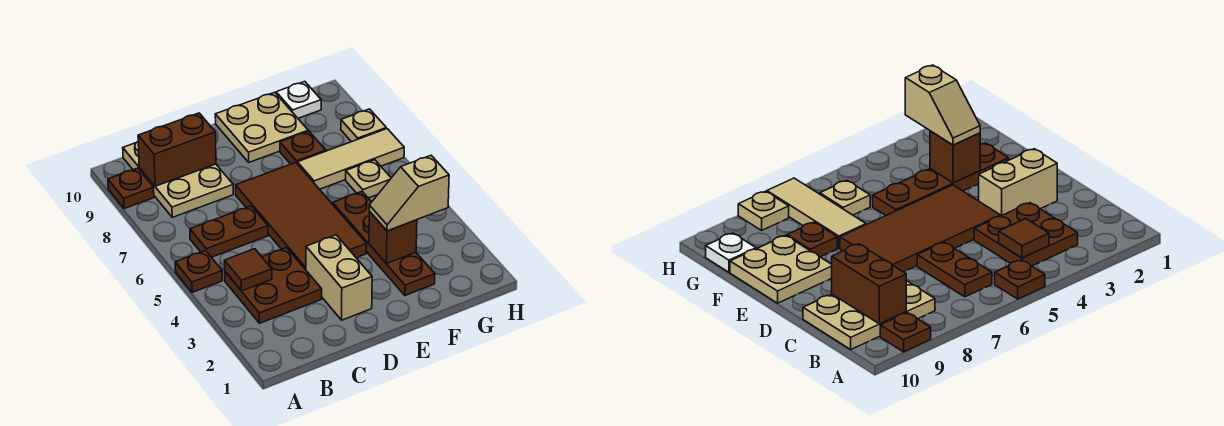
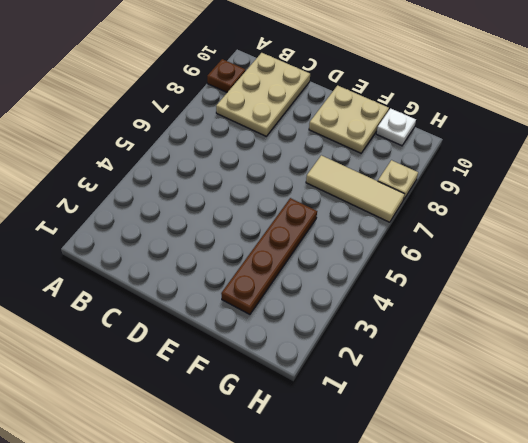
none -> brown 1x1 plate [175,251,222,292]
none -> brown 2x2 plate [225,248,322,323]
none -> brown 1x2 plate [190,206,268,257]

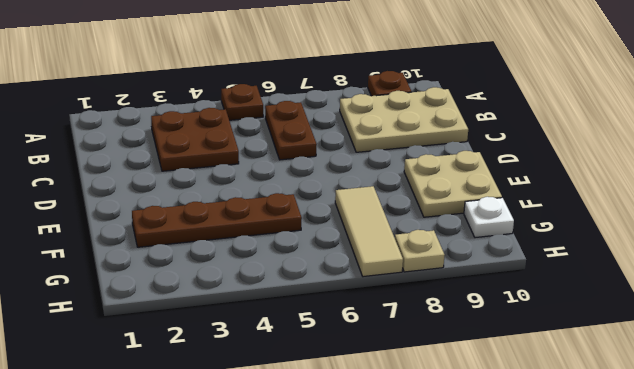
none -> tan 1x2 brick [306,235,372,320]
none -> brown 2x4 tile [236,163,367,270]
none -> brown 1x1 plate [280,131,326,164]

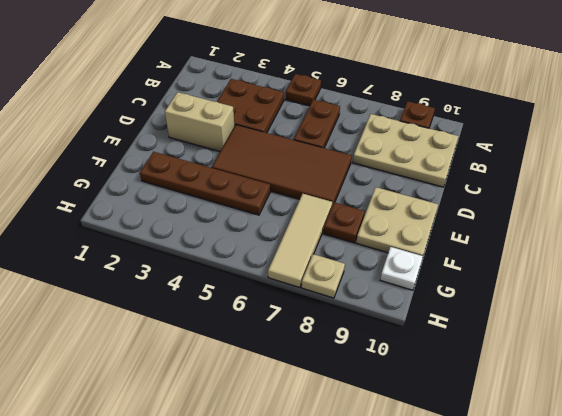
none -> tan 1x1 plate [346,160,391,198]
none -> brown 1x1 tile [224,249,272,291]
none -> brown 1x2 brick [138,113,216,186]

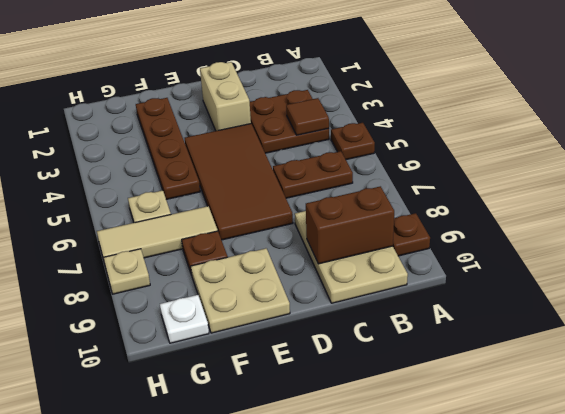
none -> brown 1x1 brick [369,212,417,263]
none -> tan 1x2 slope [369,155,449,231]

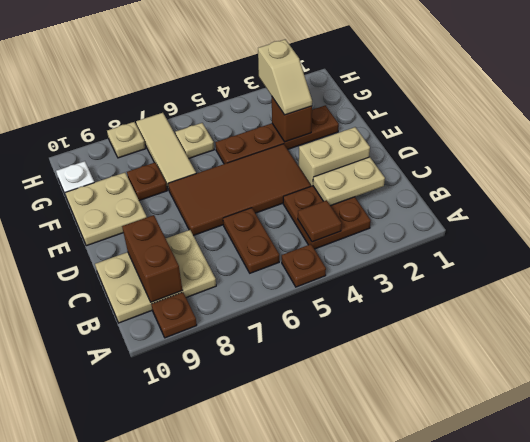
tan 1x2 plate [313,157,385,206] -> none

